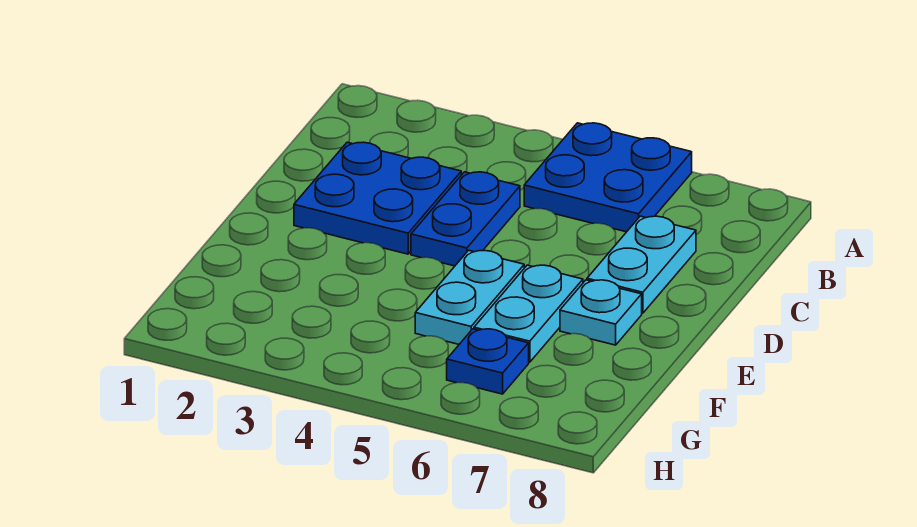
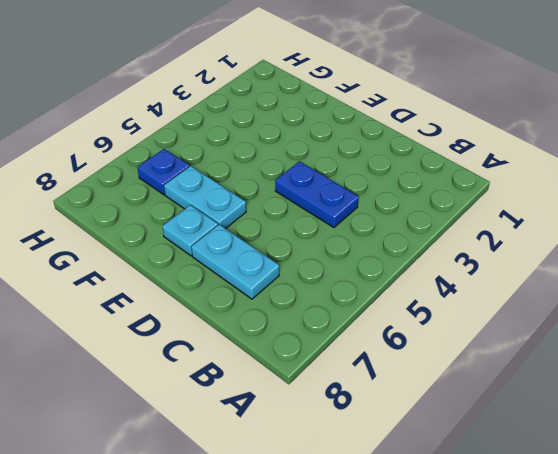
none -> blue 2x2 plate [524,123,692,232]
none -> blue 2x2 plate [294,142,461,254]

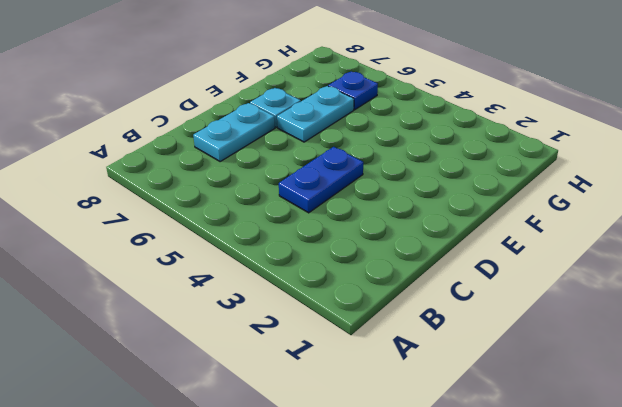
none -> blue 2x2 plate [524,123,692,232]
none -> blue 2x2 plate [294,142,461,254]

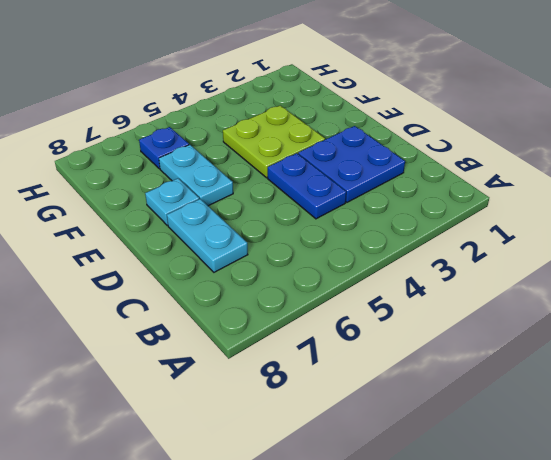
lime 2x2 plate [223,106,325,178] -> none
none -> blue 2x2 plate [524,123,692,232]
none -> cyan 1x2 plate [415,250,524,344]

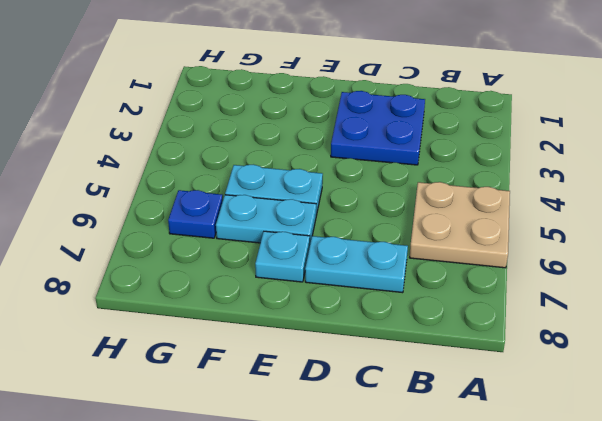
tan 2x2 plate [409,182,510,268] -> blue 2x2 plate [524,123,692,232]
none -> blue 1x2 plate [411,172,520,266]

